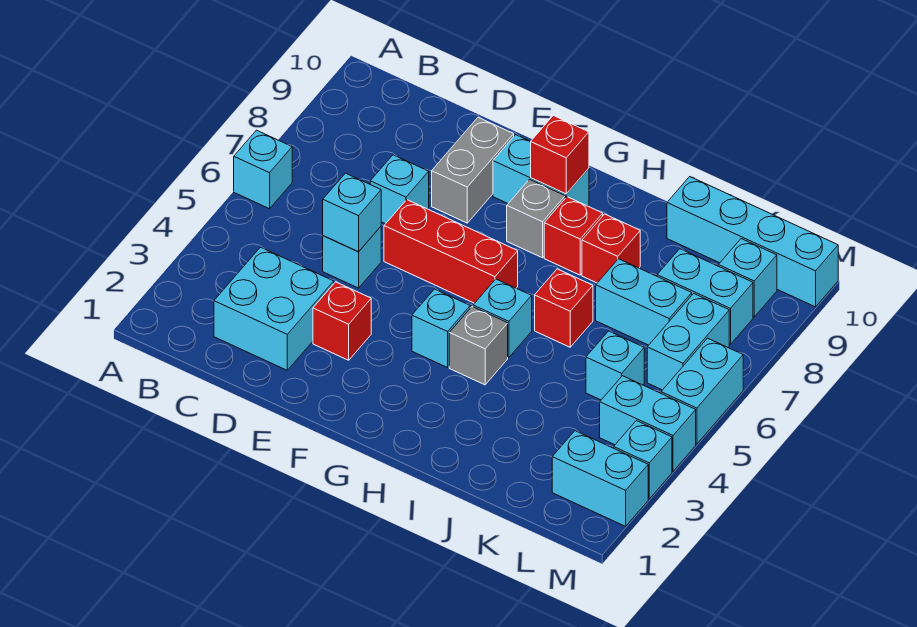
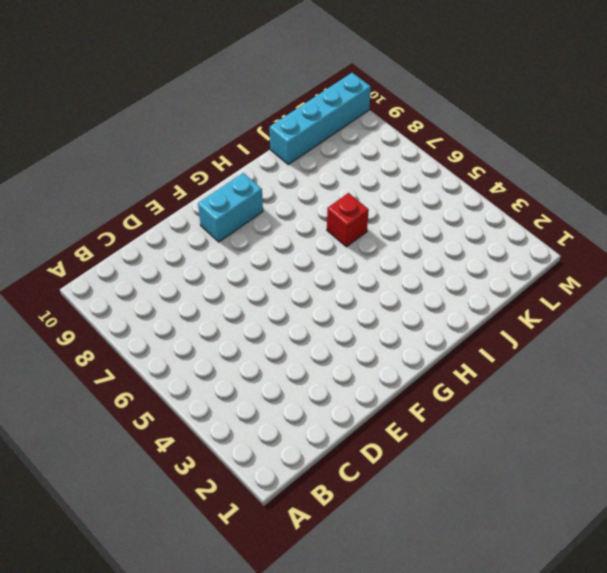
none -> cyan 1x1 brick [234,130,292,209]
none -> cyan 2x2 brick [214,247,334,370]
none -> cyan 1x1 brick [323,227,381,288]

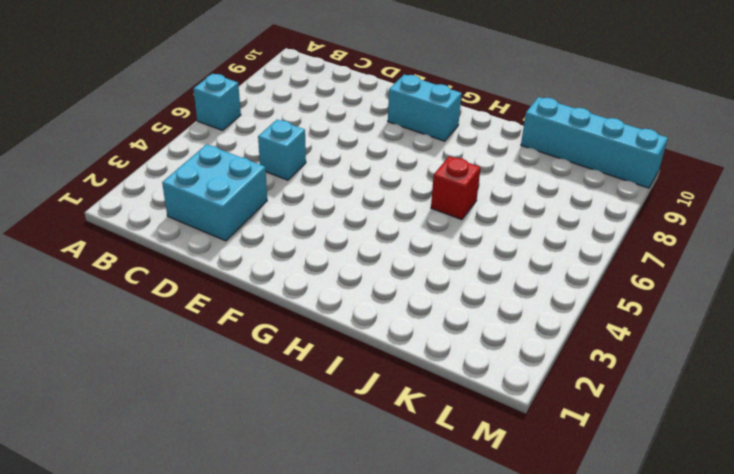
none -> cyan 1x1 brick [370,155,429,224]
none -> red 1x1 brick [313,282,371,360]
none -> red 1x3 brick [384,200,518,303]

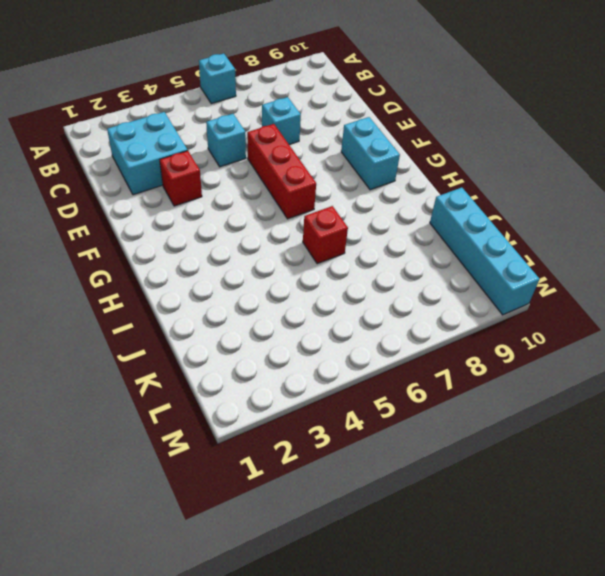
none -> grey 1x2 brick [432,117,514,223]
none -> cyan 1x1 brick [412,289,470,368]
none -> grey 1x1 brick [507,179,565,258]

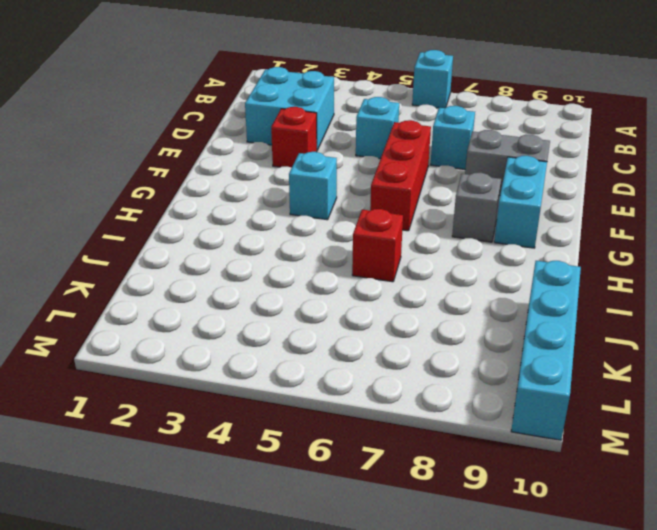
none -> grey 1x1 brick [449,307,508,385]
none -> cyan 1x1 brick [473,279,532,357]
none -> red 1x1 brick [544,197,603,275]

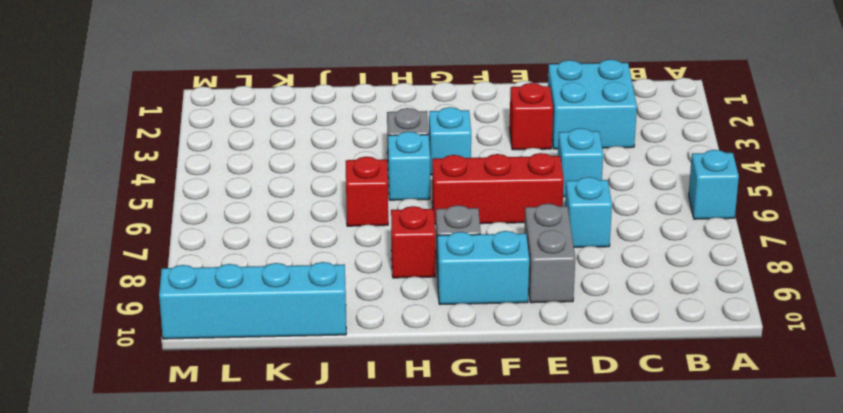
none -> red 1x1 brick [582,214,640,283]
none -> cyan 1x2 brick [596,259,692,345]
none -> cyan 1x1 brick [586,331,644,400]

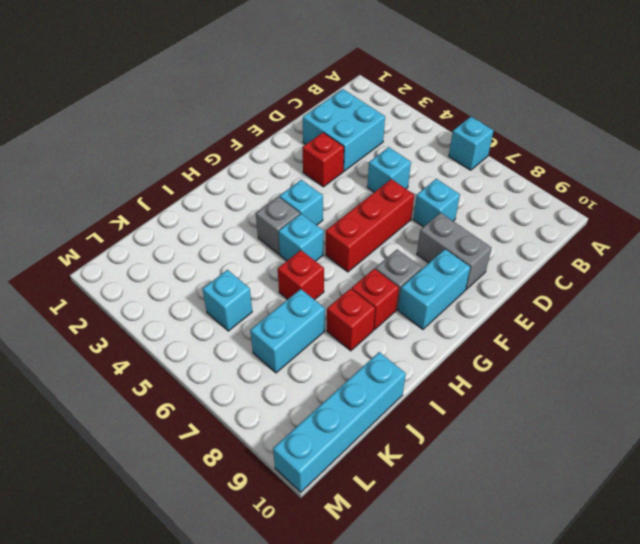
none -> cyan 1x2 brick [657,249,753,344]
none -> cyan 1x2 brick [552,431,648,526]
none -> cyan 1x2 brick [600,376,696,471]

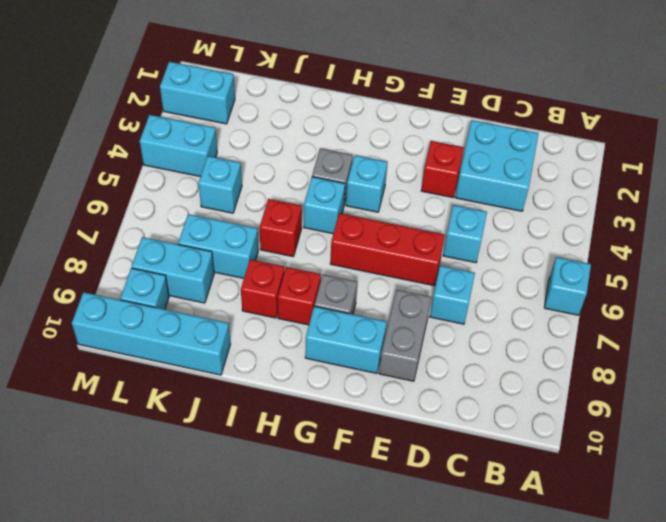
none -> cyan 1x2 brick [647,294,729,390]
none -> cyan 1x1 brick [614,421,672,499]
none -> cyan 1x2 brick [661,338,743,444]

